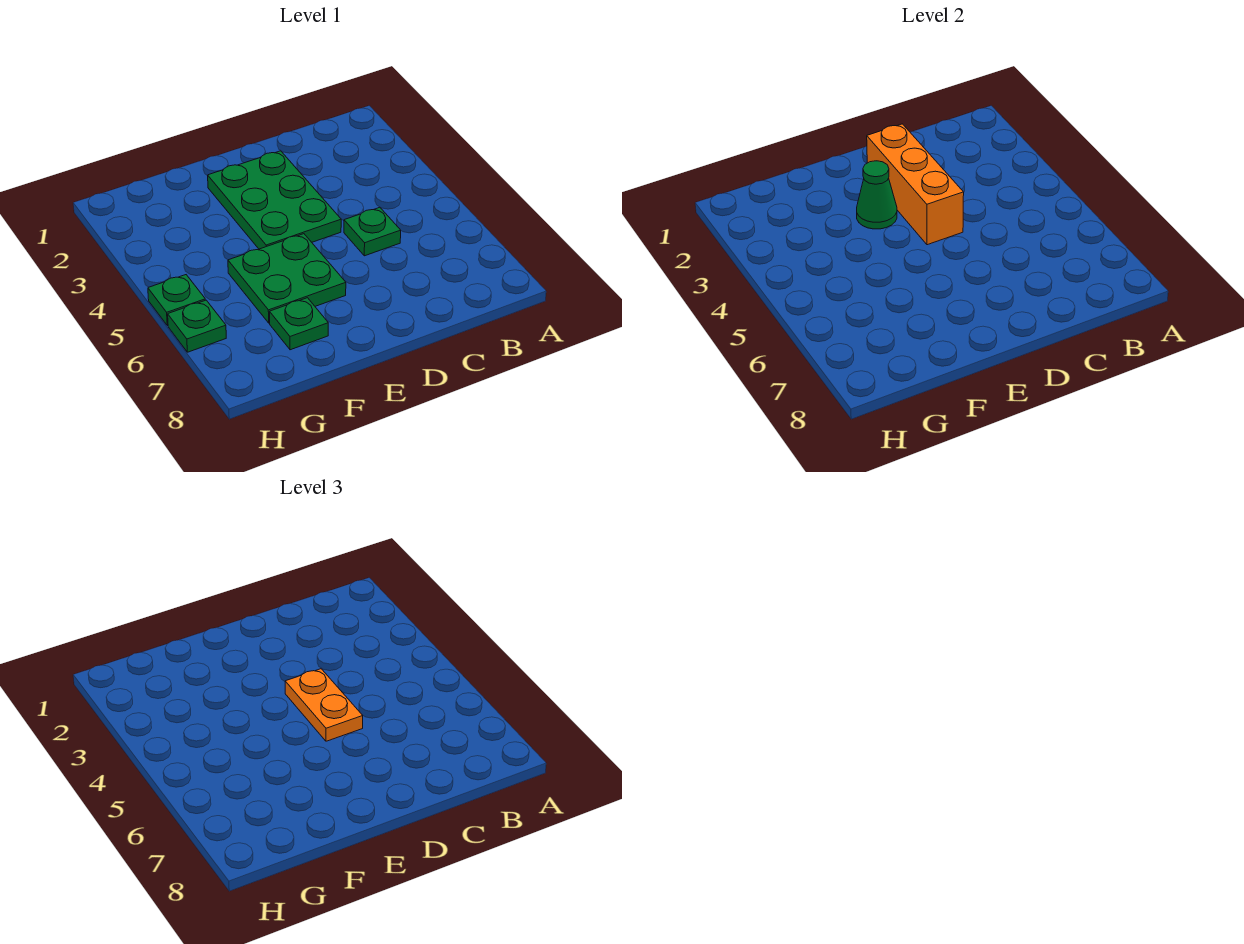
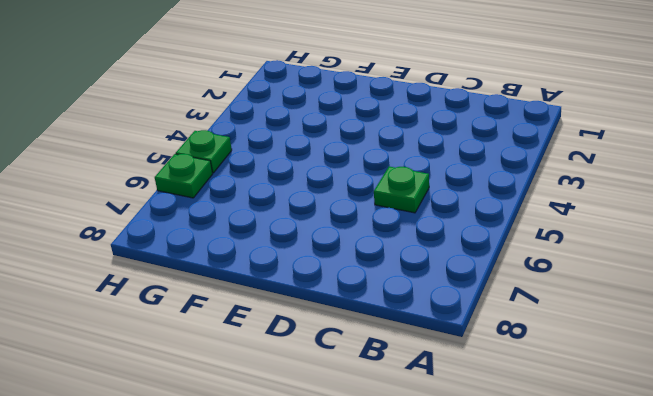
none -> green 2x3 plate [208,151,341,249]
none -> green 2x2 plate [228,234,346,323]

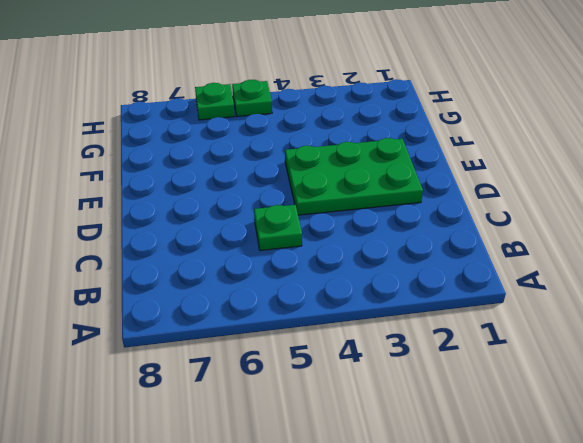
none -> green 2x2 plate [228,234,346,323]
none -> green 1x1 plate [270,298,328,350]

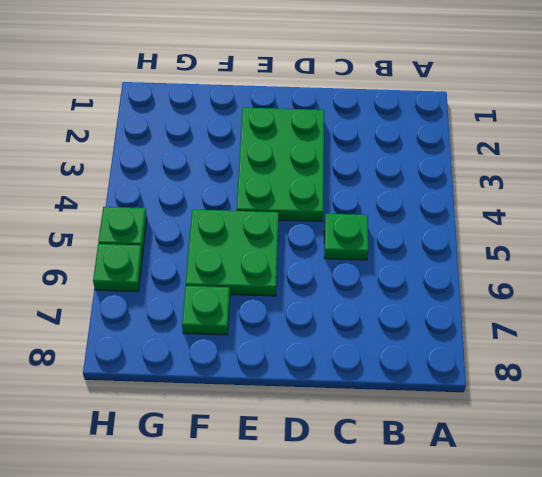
none -> orange 1x3 brick [867,124,964,245]
none -> green 1x1 cone [857,161,897,229]

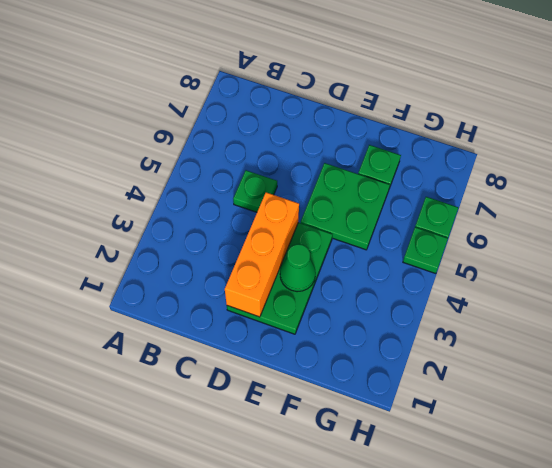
none -> orange 1x2 plate [285,669,363,741]

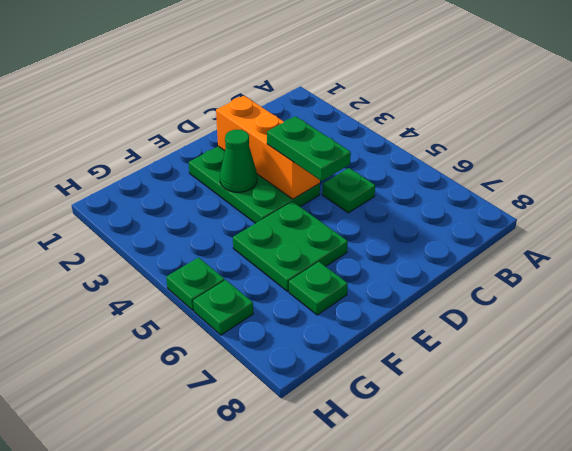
green 1x2 plate [267,116,351,181] -> orange 1x2 plate [285,669,363,741]

